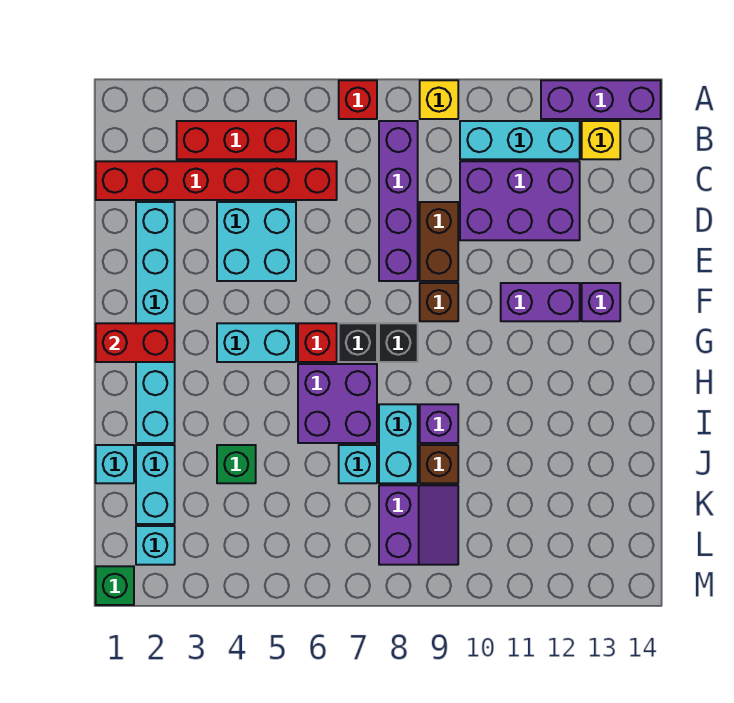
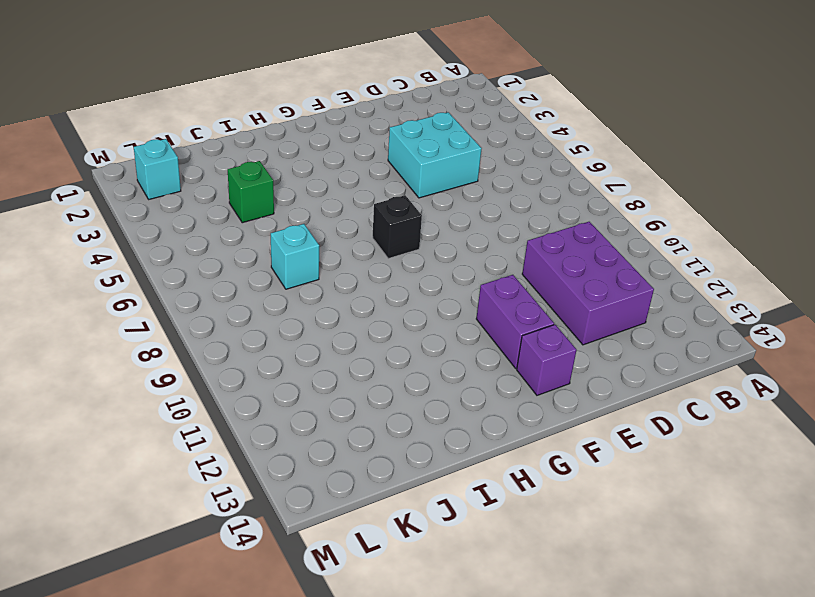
none -> red 1x1 brick [339,80,377,119]
none -> yellow 1x1 brick [420,80,458,119]
none -> purple 1x3 brick [541,80,661,119]
none -> red 1x3 brick [177,121,296,159]

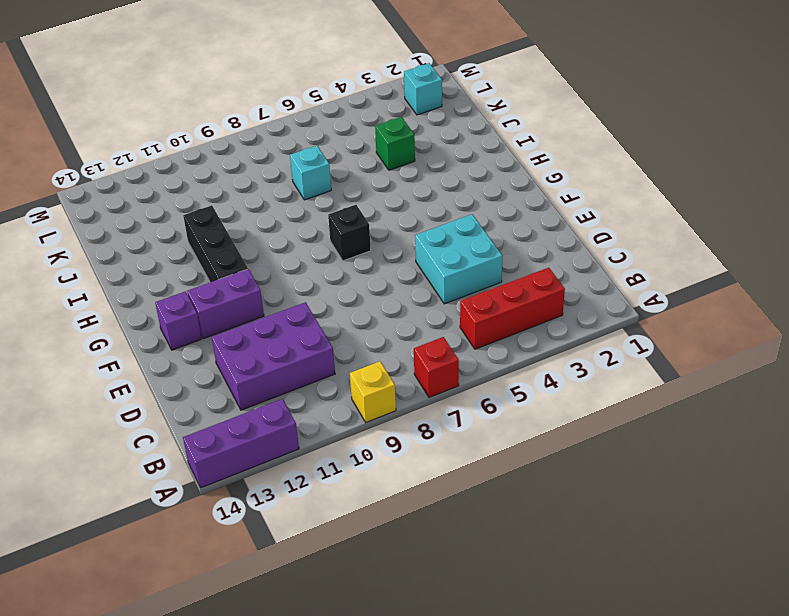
black 1x3 brick [183,205,248,282] -> none
none -> purple 1x4 brick [379,121,418,281]
none -> cyan 1x3 brick [460,121,580,159]
none -> yellow 1x1 brick [582,121,620,159]
none -> red 1x6 brick [96,161,337,200]

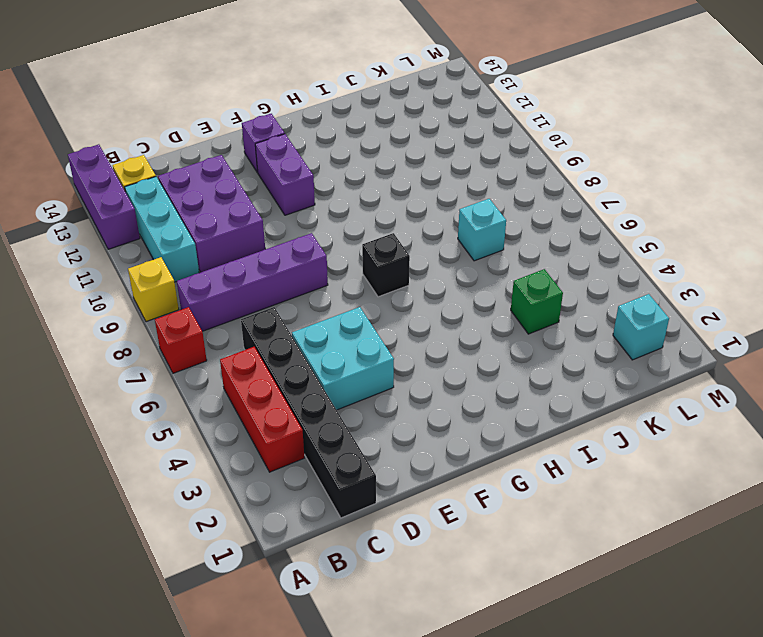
black 1x6 brick [241,307,376,518] -> red 1x6 brick [96,161,337,200]
none -> cyan 1x6 brick [136,202,175,443]
none -> brown 1x2 brick [420,202,458,281]
none -> brown 1x1 brick [420,283,458,321]
none -> cyan 1x2 brick [217,323,296,362]

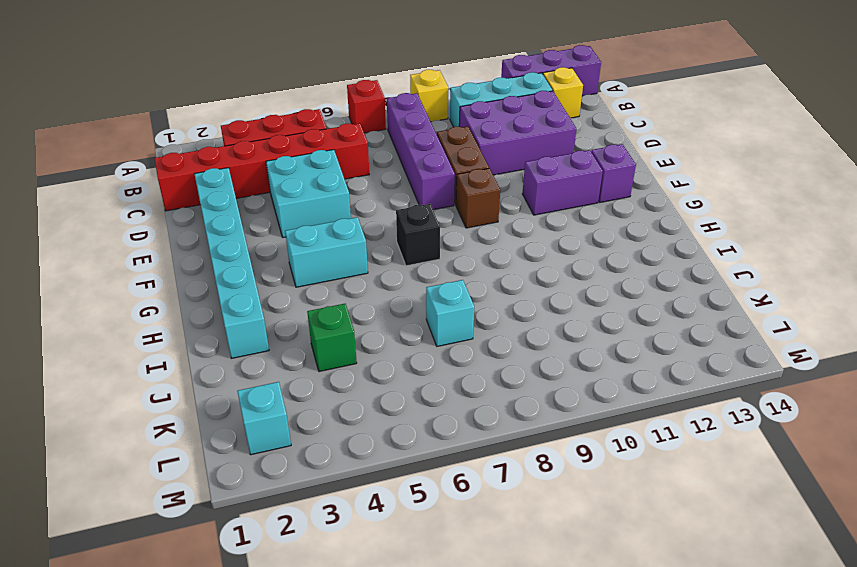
none -> red 1x1 brick [298,323,337,362]
none -> black 1x1 brick [379,323,418,362]
none -> purple 2x2 brick [298,364,377,443]
none -> cyan 1x2 brick [379,404,418,483]

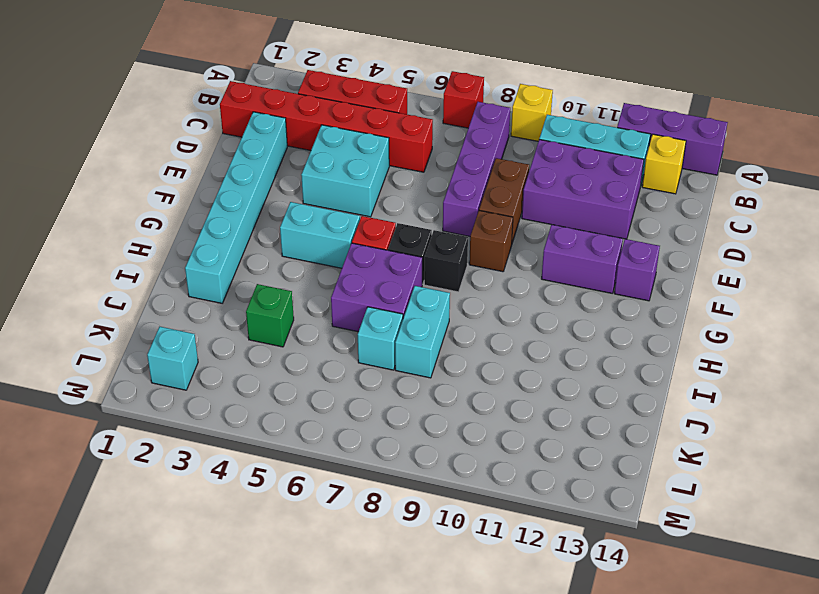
none -> purple 1x1 brick [420,404,458,443]
none -> cyan 1x1 brick [96,445,134,483]
none -> cyan 1x2 brick [136,445,175,524]
none -> brown 1x1 brick [420,445,458,483]

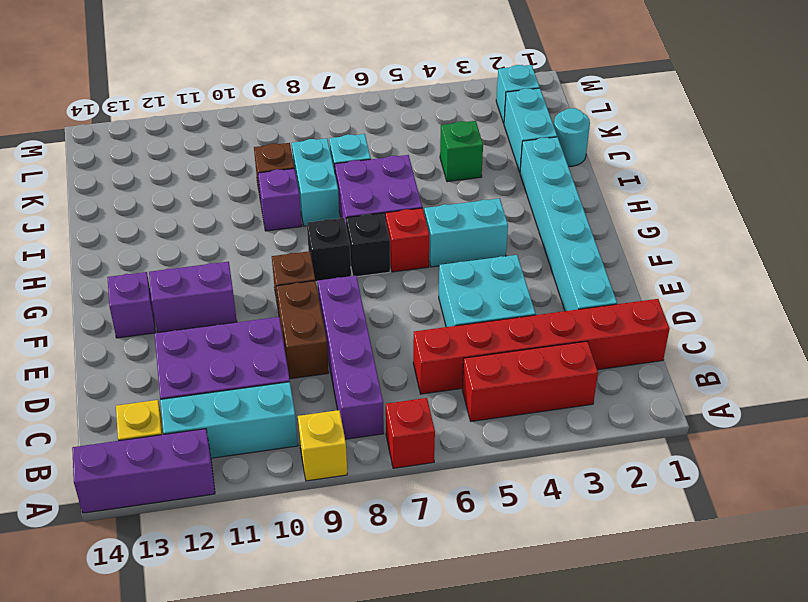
cyan 1x1 round brick [554,108,590,166] -> cyan 1x1 brick [96,445,134,483]
none -> purple 2x2 slope [379,485,458,565]
none -> green 1x1 brick [96,566,134,605]
none -> red 1x2 brick [96,323,175,362]

